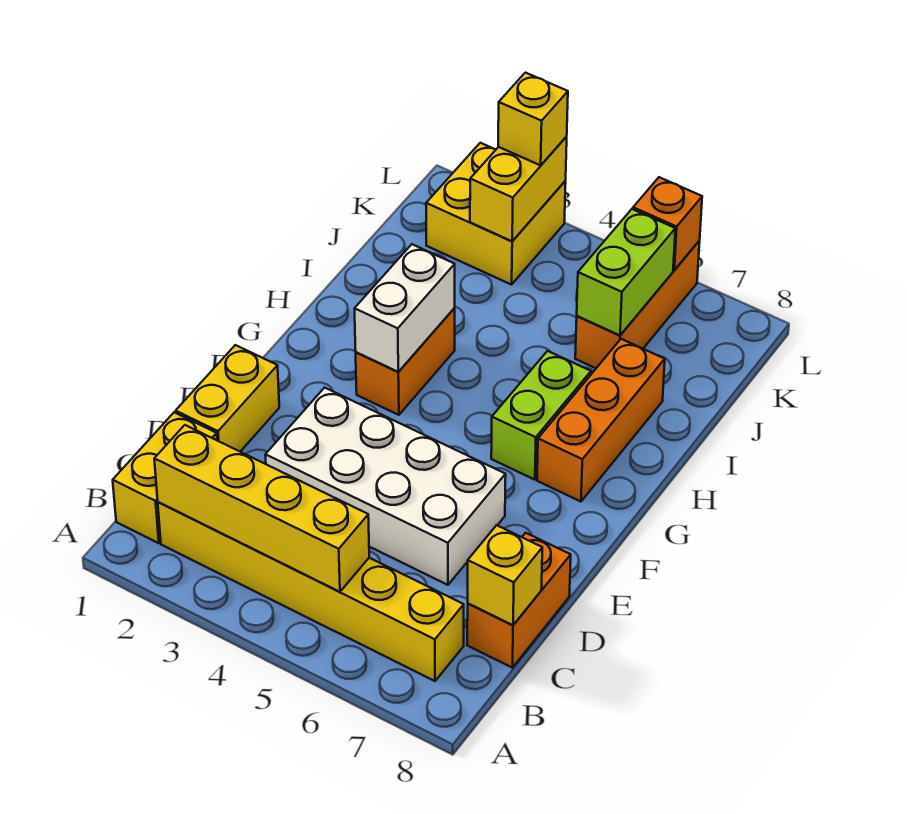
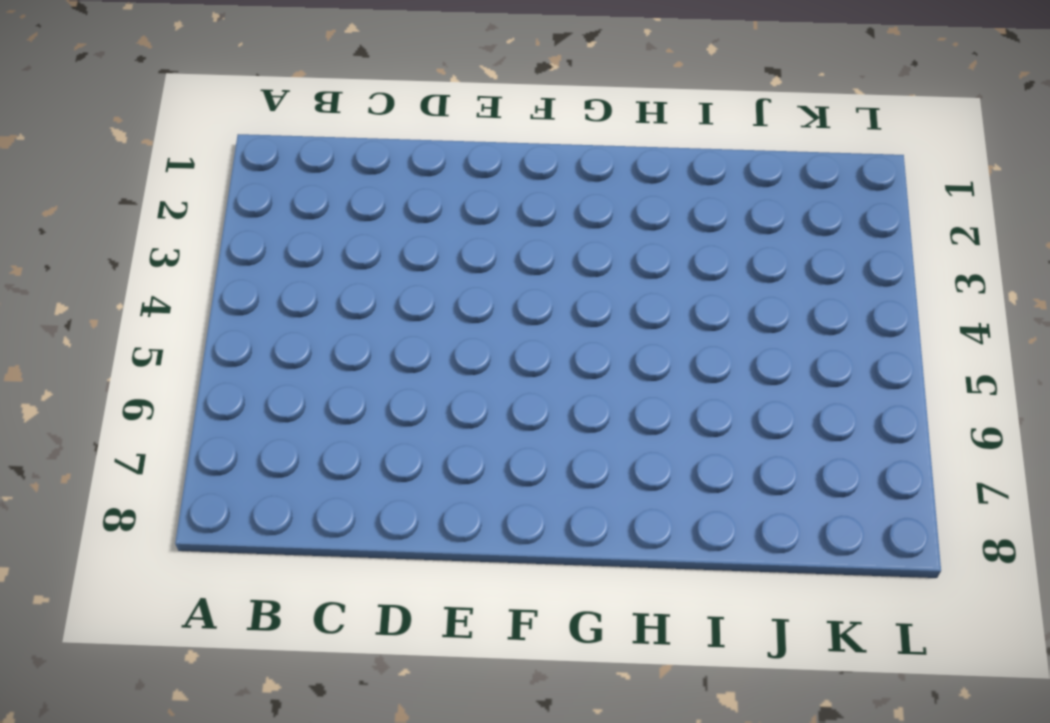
none -> yellow 1x2 brick [113,412,217,543]
none -> yellow 1x6 brick [158,502,464,681]
none -> orange 1x2 brick [467,533,571,668]

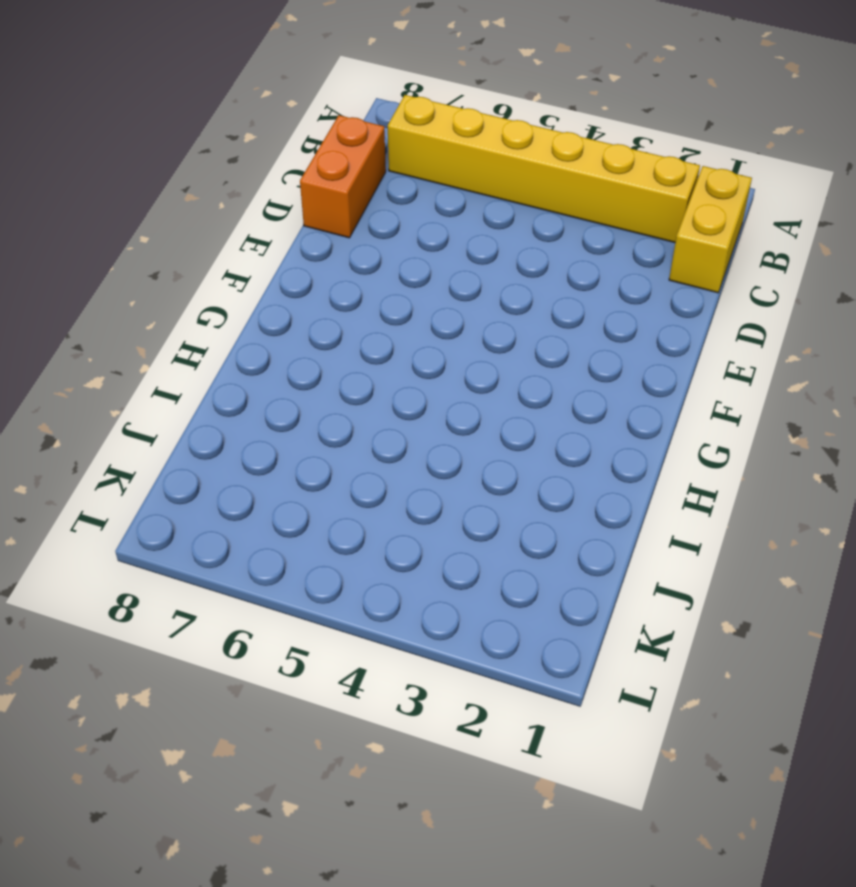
none -> yellow 1x2 brick [176,345,279,452]
none -> white 2x4 brick [265,388,506,585]
none -> orange 1x2 brick [356,308,455,415]

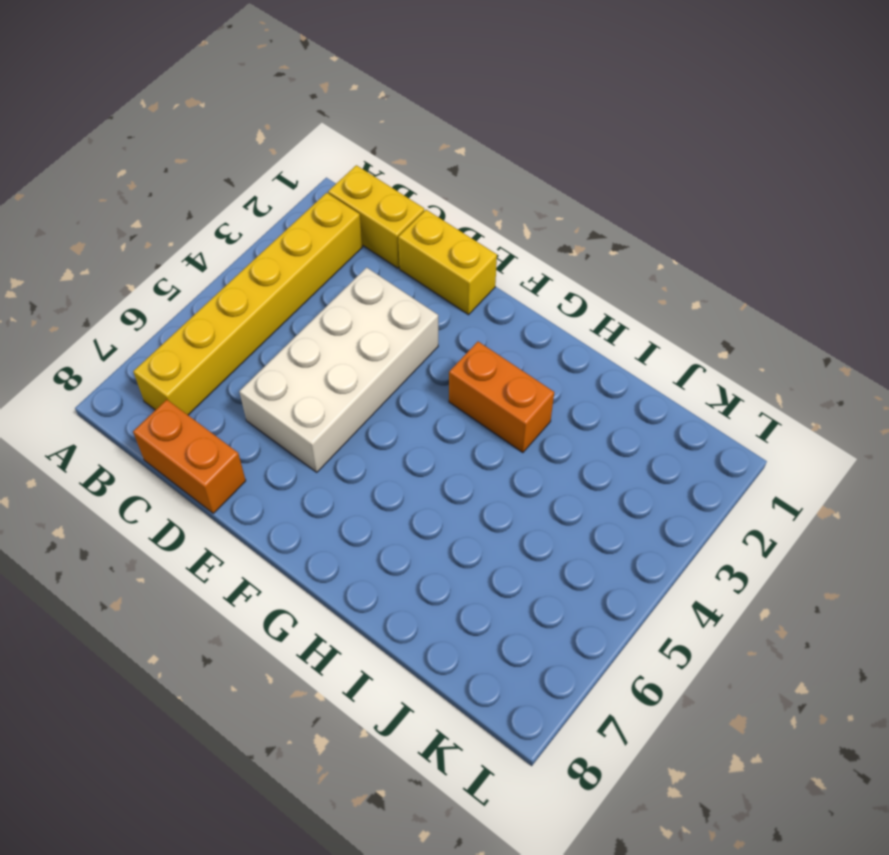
none -> lime 1x2 brick [491,351,591,480]
none -> orange 1x3 brick [537,339,665,502]
none -> orange 1x3 brick [575,241,700,368]

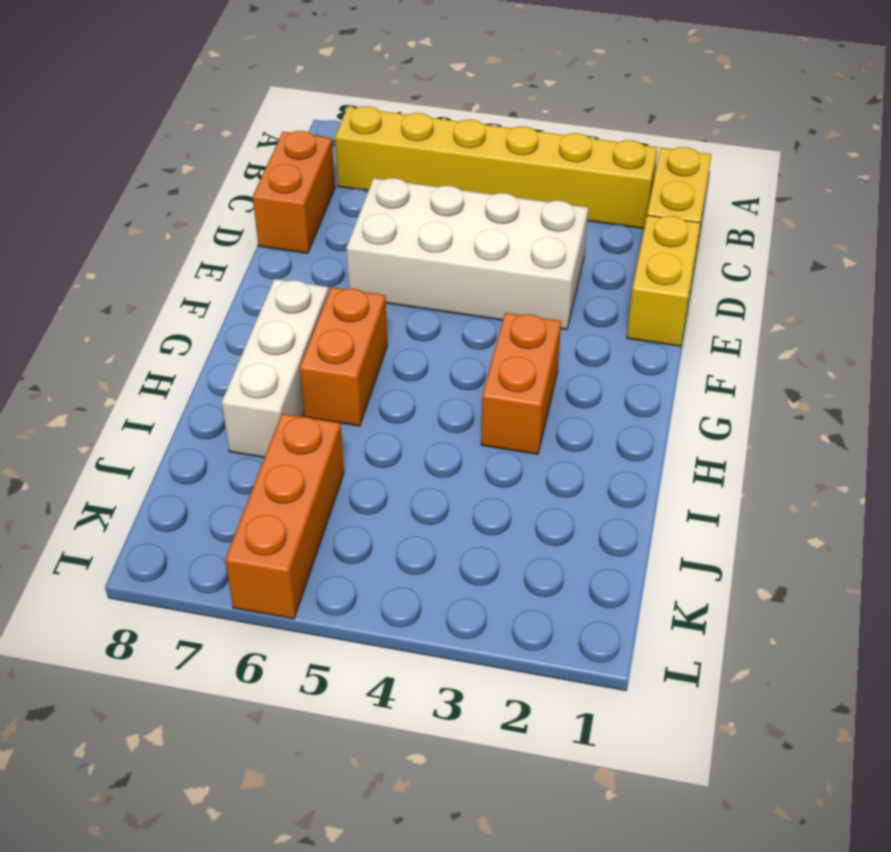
orange 1x2 brick [300,287,387,426] -> lime 1x2 brick [491,351,591,480]
white 1x3 brick [222,279,329,458] -> orange 1x3 brick [537,339,665,502]
none -> yellow 2x2 brick [426,143,566,285]
none -> yellow 1x4 brick [154,425,369,592]
none -> yellow 1x1 brick [468,525,542,625]

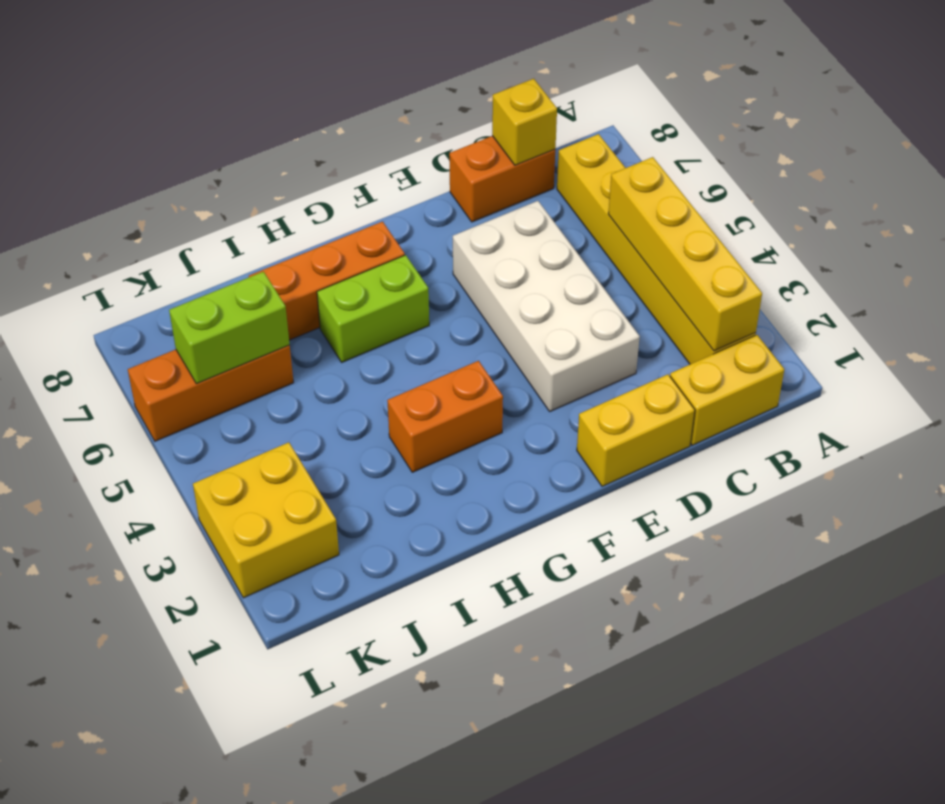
none -> white 1x2 brick [355,244,455,372]
none -> yellow 1x2 brick [470,137,567,241]
none -> orange 1x1 brick [633,177,702,270]

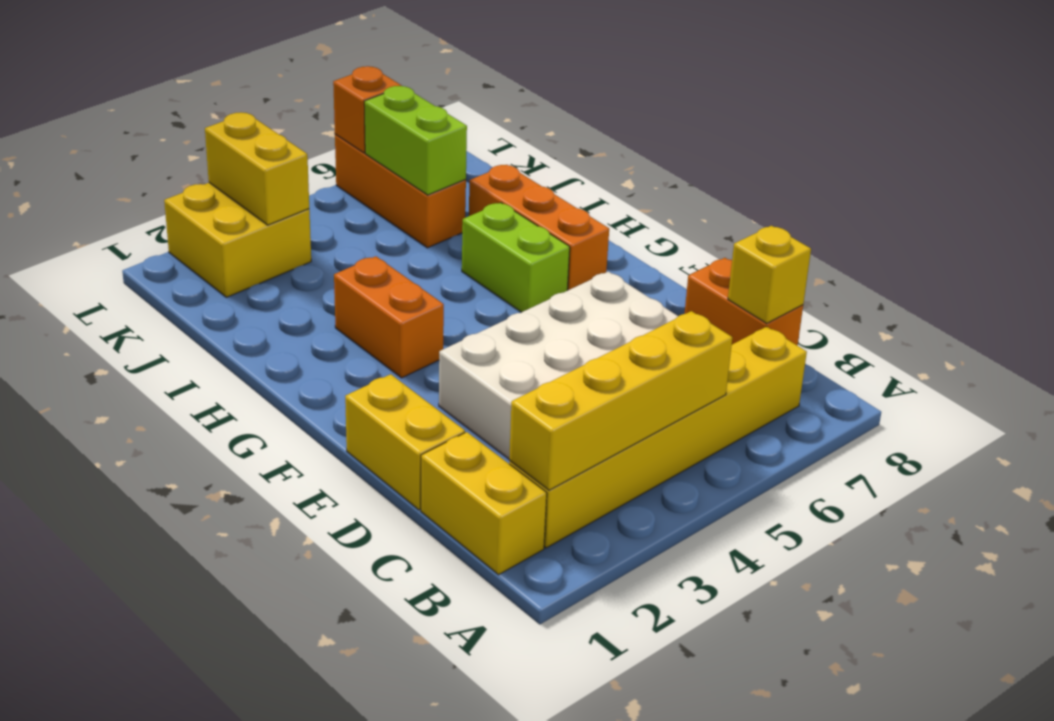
none -> white 1x2 brick [355,244,455,372]
none -> yellow 1x1 brick [498,73,568,165]

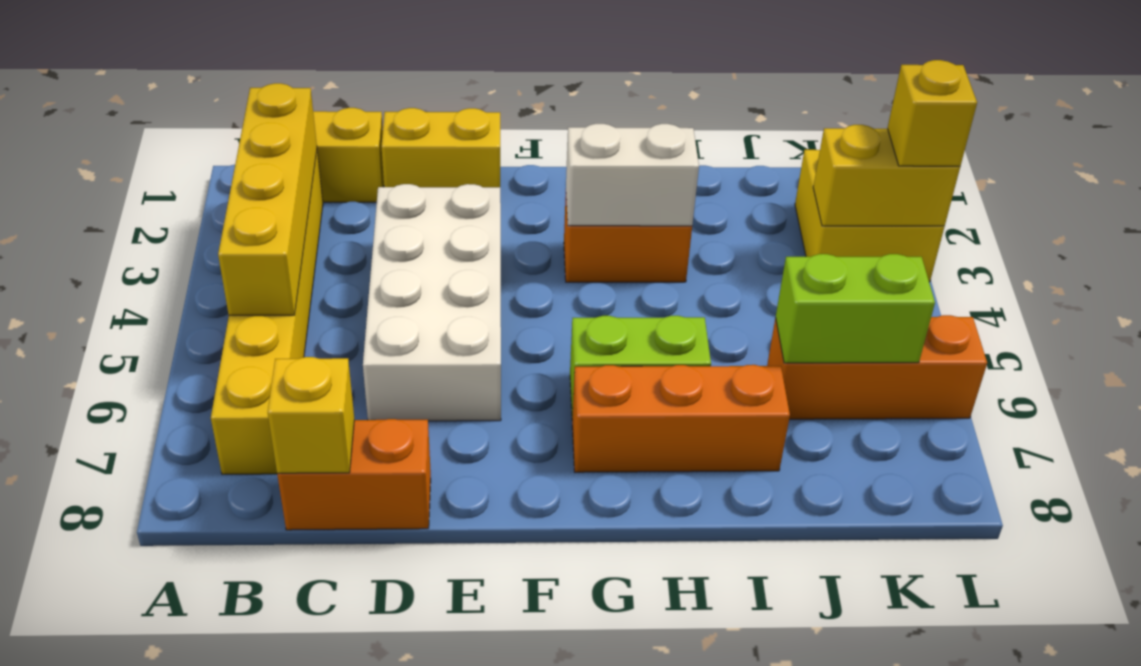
none -> orange 1x1 brick [633,177,702,270]

